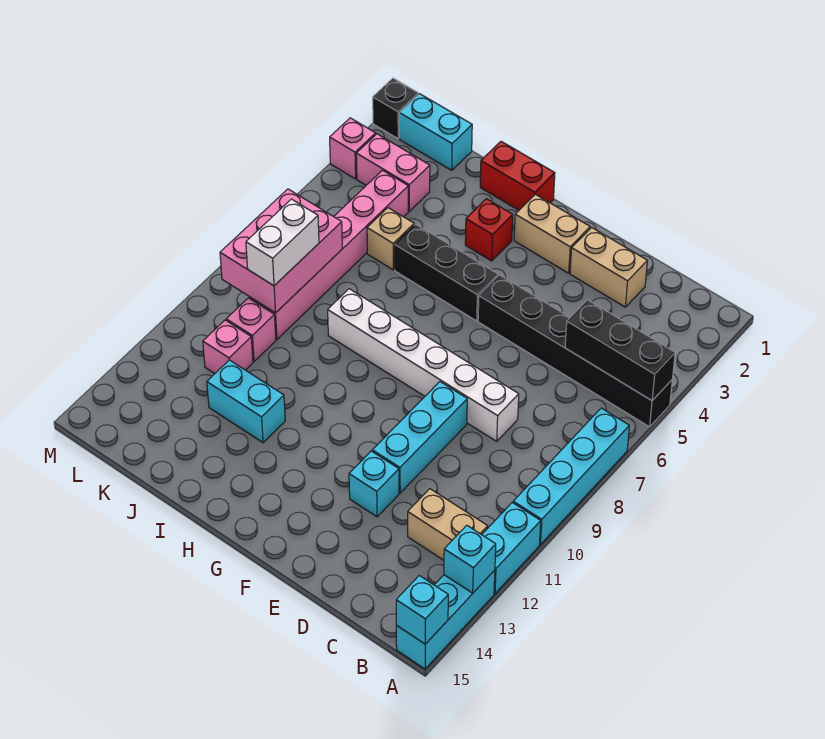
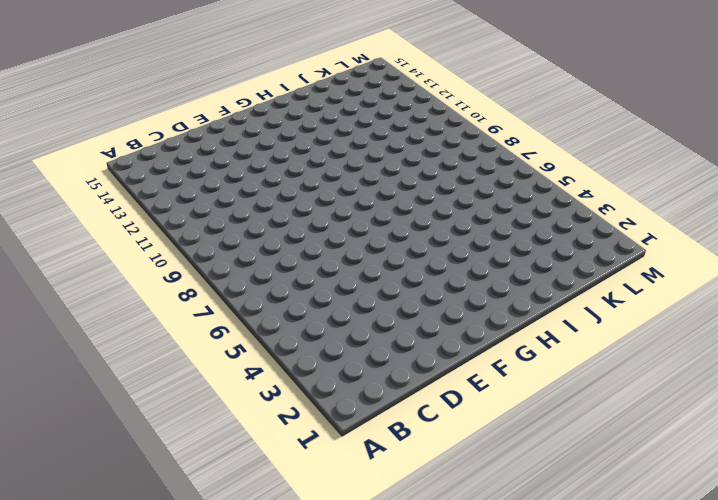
none -> black 1x6 brick [478,275,672,427]
none -> cyan 1x4 brick [513,408,629,544]
none -> cyan 1x2 brick [482,503,541,593]

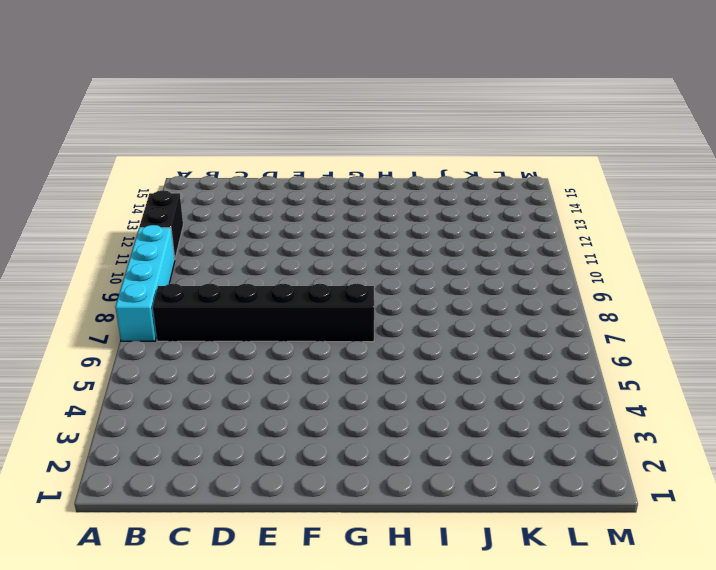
black 1x2 brick [139,190,183,258] -> cyan 1x2 brick [482,503,541,593]
black 1x6 brick [153,284,374,342] -> black 1x6 brick moved to [478,275,672,427]
none -> cyan 1x3 brick [396,570,495,669]
none -> tan 1x2 brick [408,489,488,560]
none -> tan 1x2 brick [570,228,647,307]

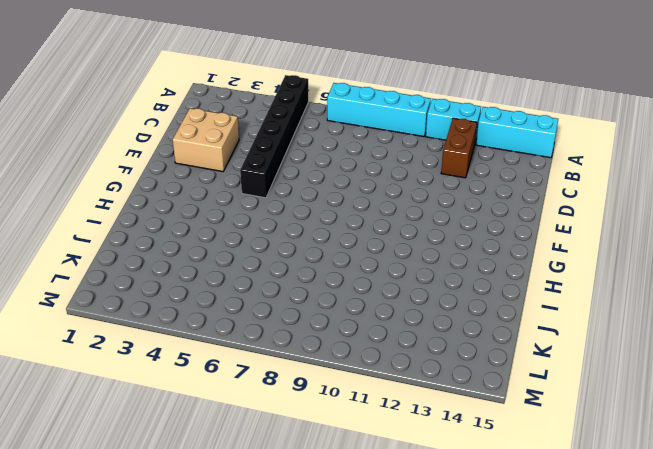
brown 1x2 brick [441,118,477,178] -> tan 1x2 brick [408,489,488,560]
tan 2x2 brick [173,108,239,172] -> tan 1x2 brick [570,228,647,307]
none -> white 1x6 brick [328,289,519,441]
none -> cyan 1x3 brick [372,382,467,493]
none -> cyan 1x1 brick [349,451,399,517]

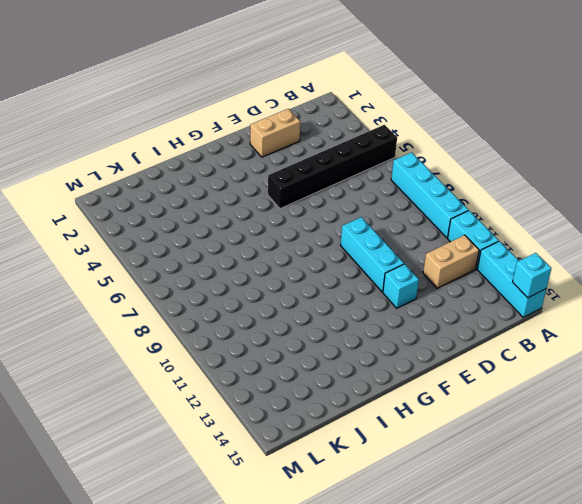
none -> white 1x6 brick [328,289,519,441]
none -> tan 1x2 brick [514,194,590,273]
none -> black 1x3 brick [395,224,498,321]

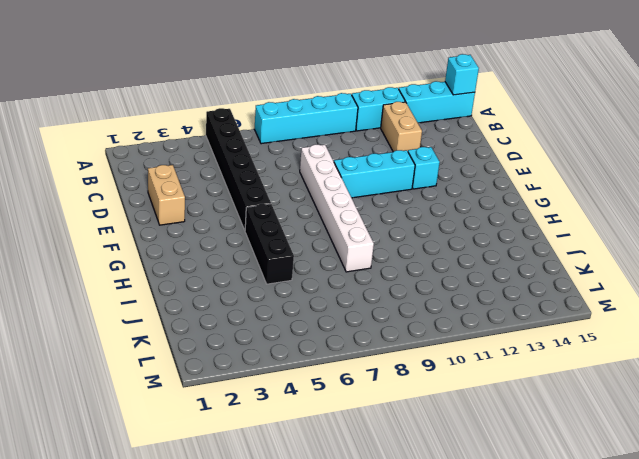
none -> tan 1x2 brick [514,194,590,273]
none -> red 1x2 brick [480,141,555,210]
none -> red 1x1 brick [465,199,513,261]

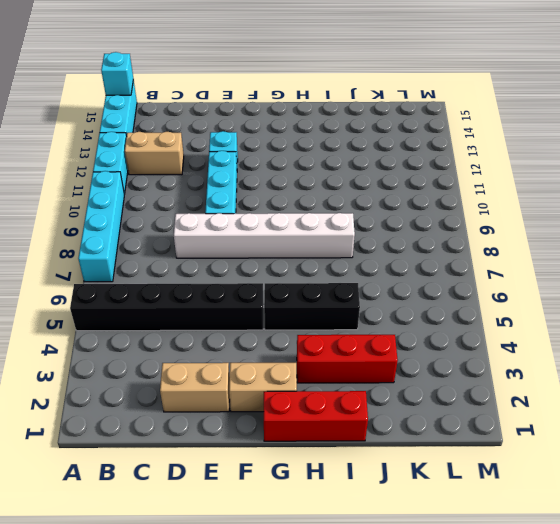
red 1x3 brick [264,391,368,441] -> red 1x2 brick [480,141,555,210]
red 1x3 brick [297,335,398,383] -> red 1x1 brick [465,199,513,261]
none -> cyan 1x2 brick [207,360,285,443]
none -> tan 1x1 brick [367,208,414,270]
none -> cyan 1x2 brick [399,94,472,170]

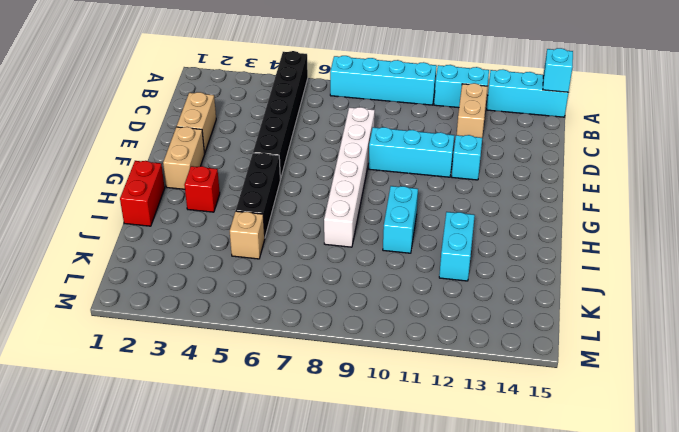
cyan 1x2 brick [383,186,418,253] -> cyan 1x2 brick moved to [399,94,472,170]
none -> pink 1x2 brick [356,134,430,211]
none -> pink 1x6 brick [249,170,408,339]
none -> pink 1x1 brick [226,298,276,361]

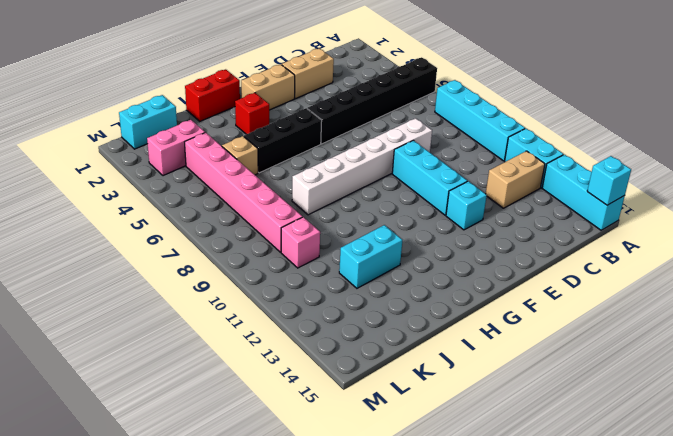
none -> pink 1x1 brick [203,320,253,374]
none -> black 1x1 brick [373,78,418,139]
none -> pink 1x1 brick [330,118,376,179]

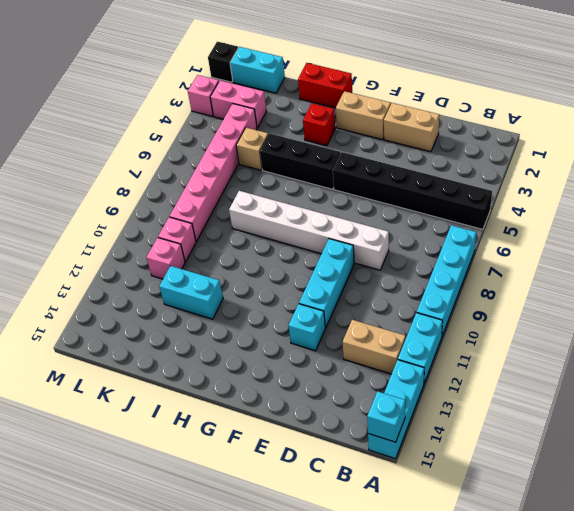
none -> black 1x3 brick [565,300,675,401]
none -> cyan 1x1 brick [444,525,496,593]
none -> pink 2x3 brick [220,189,342,313]

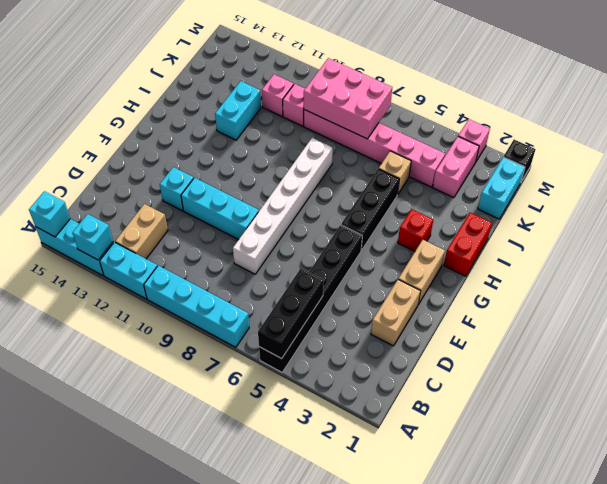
none -> white 1x2 brick [246,199,319,286]

